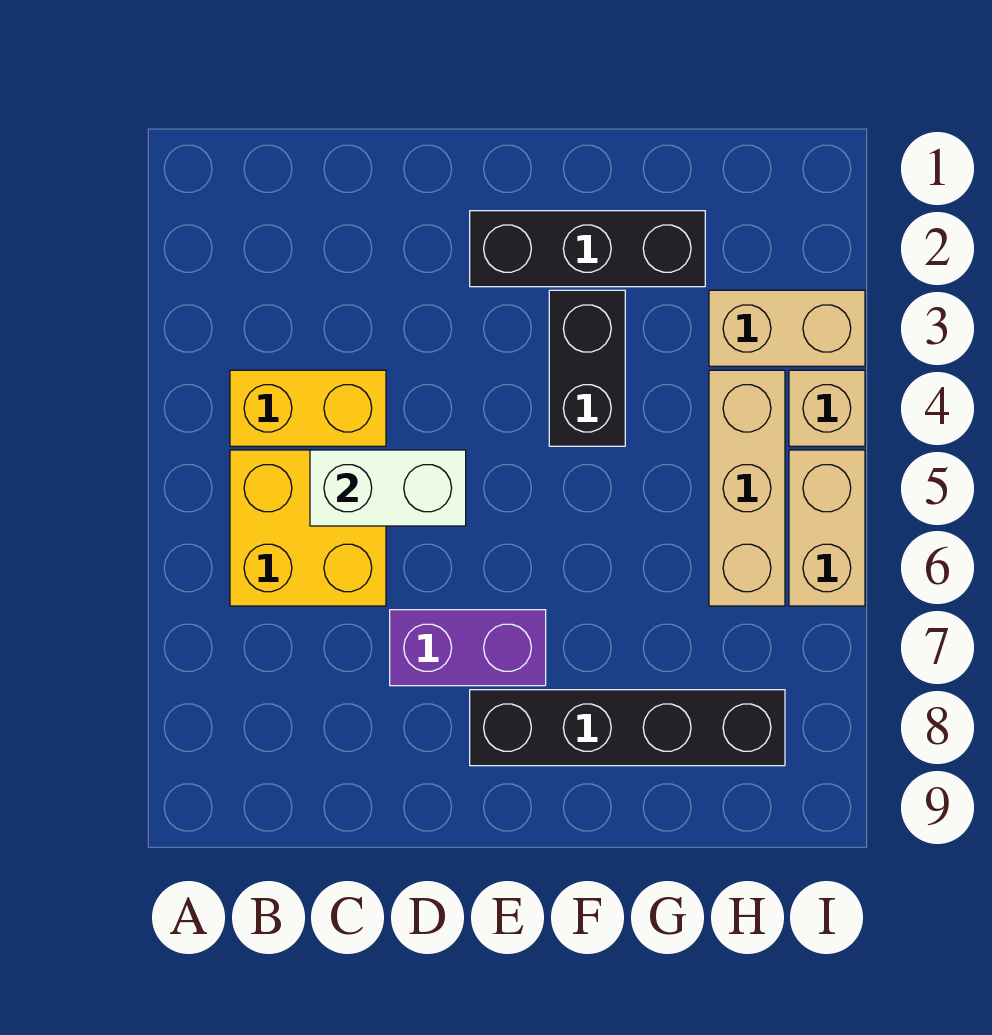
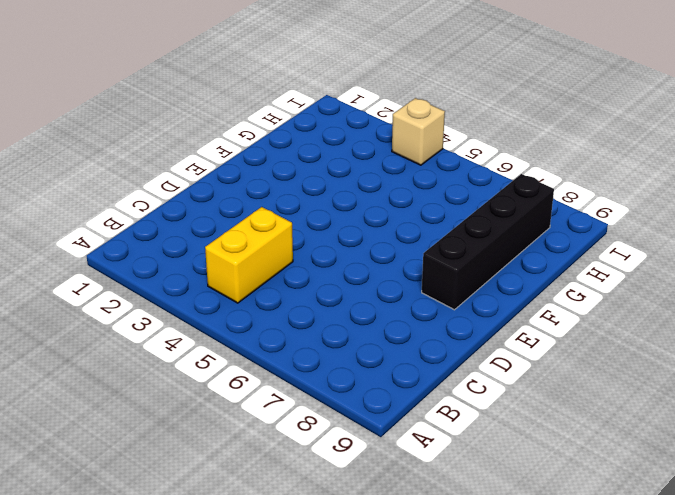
none -> yellow 2x2 brick [230,450,386,606]
none -> purple 1x2 brick [390,610,546,686]

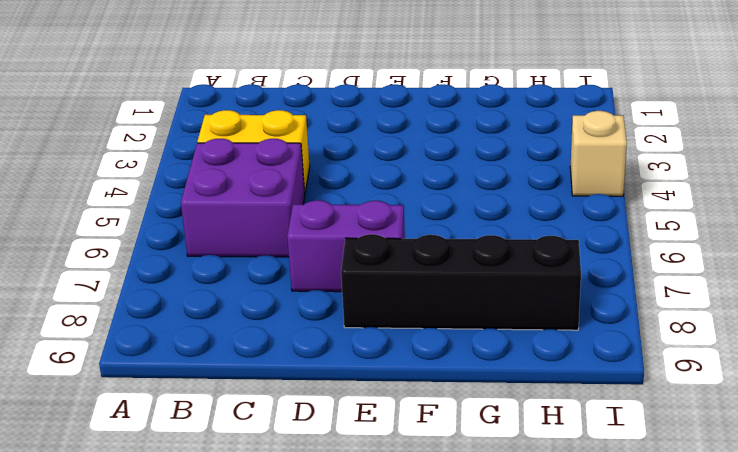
purple 2x2 brick [181,139,305,257] -> yellow 2x2 brick [230,450,386,606]
none -> black 1x3 brick [470,211,705,287]
none -> black 1x2 brick [549,290,625,446]

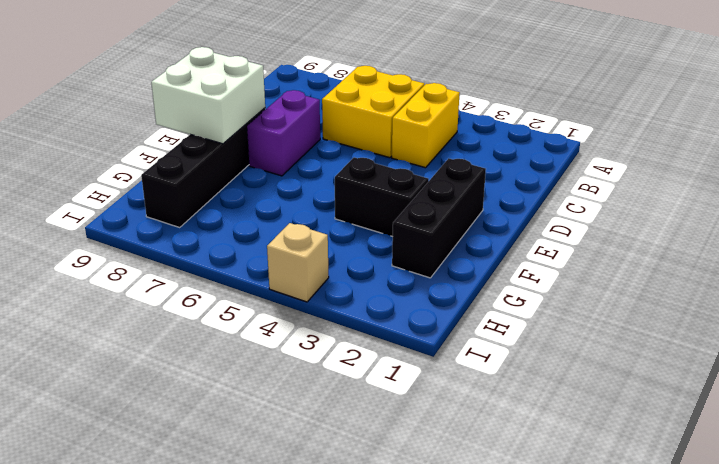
white 2x2 brick [151,47,265,144] -> none
none -> tan 1x2 brick [709,290,865,366]
none -> tan 1x3 brick [709,370,785,606]

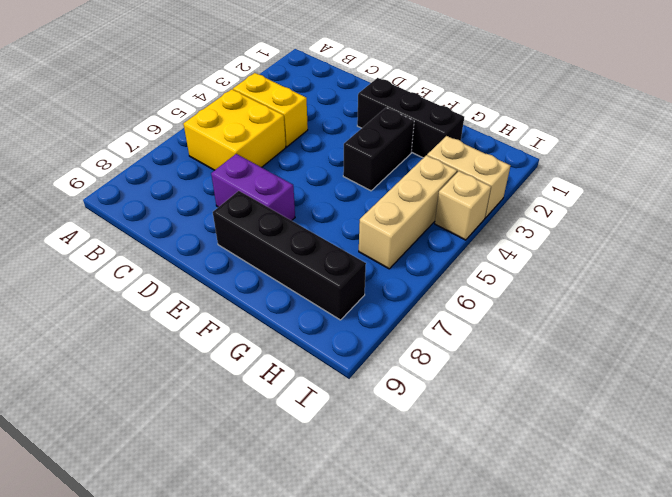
none -> tan 1x2 brick [789,450,865,606]
none -> white 1x2 brick [310,450,466,526]

